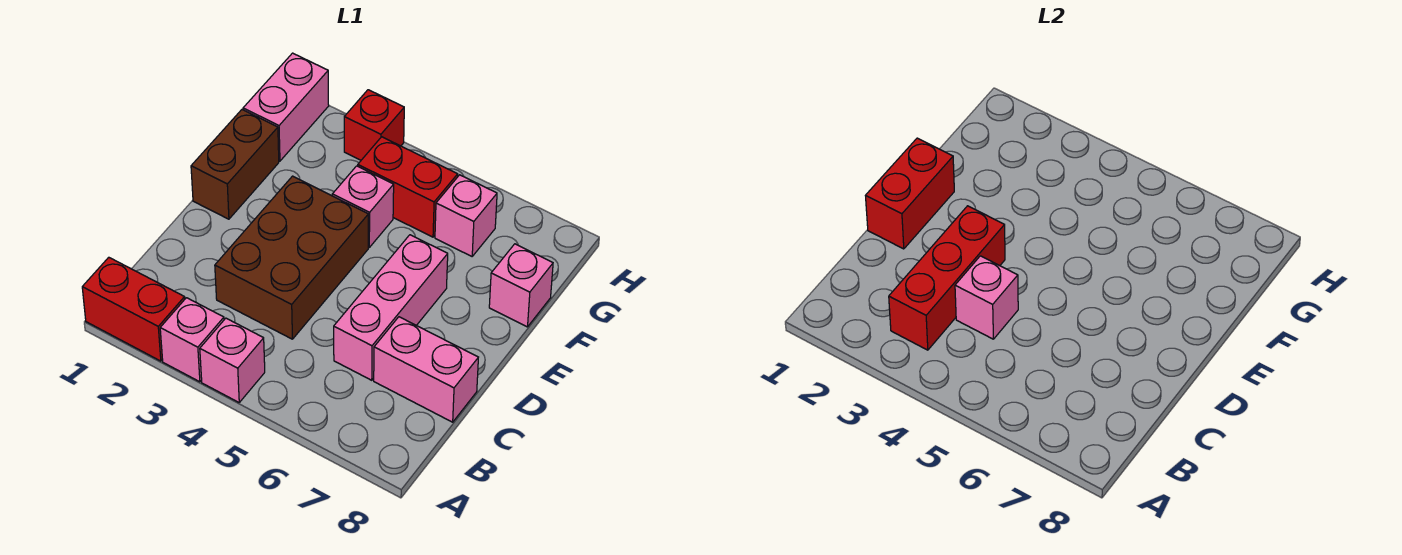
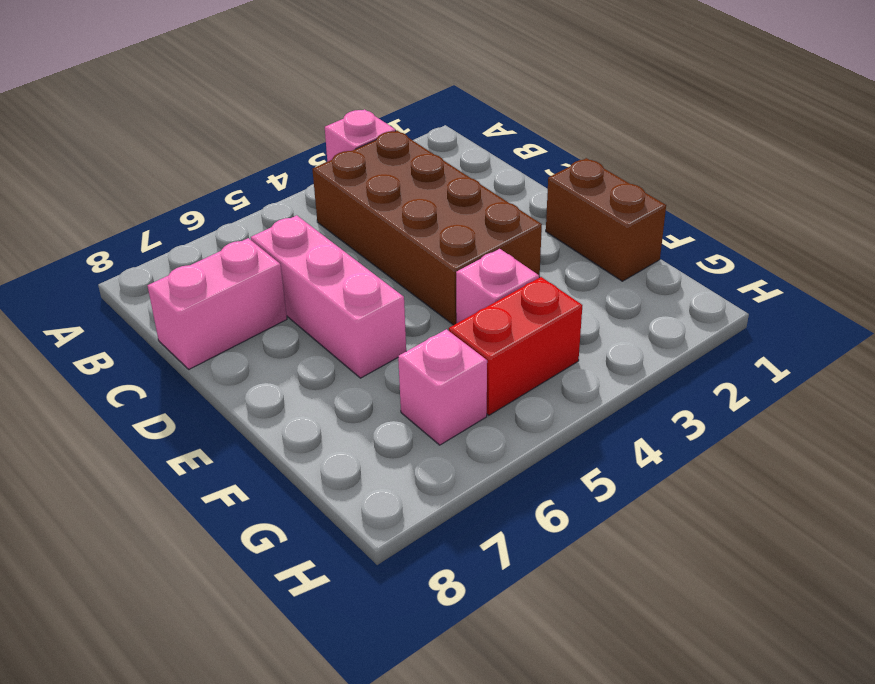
brown 2x4 brick [312,131,542,325] -> brown 2x3 brick [215,176,368,339]
none -> red 1x2 brick [82,257,185,361]
none -> pink 1x1 brick [200,318,265,402]
none -> pink 1x1 brick [489,244,553,327]

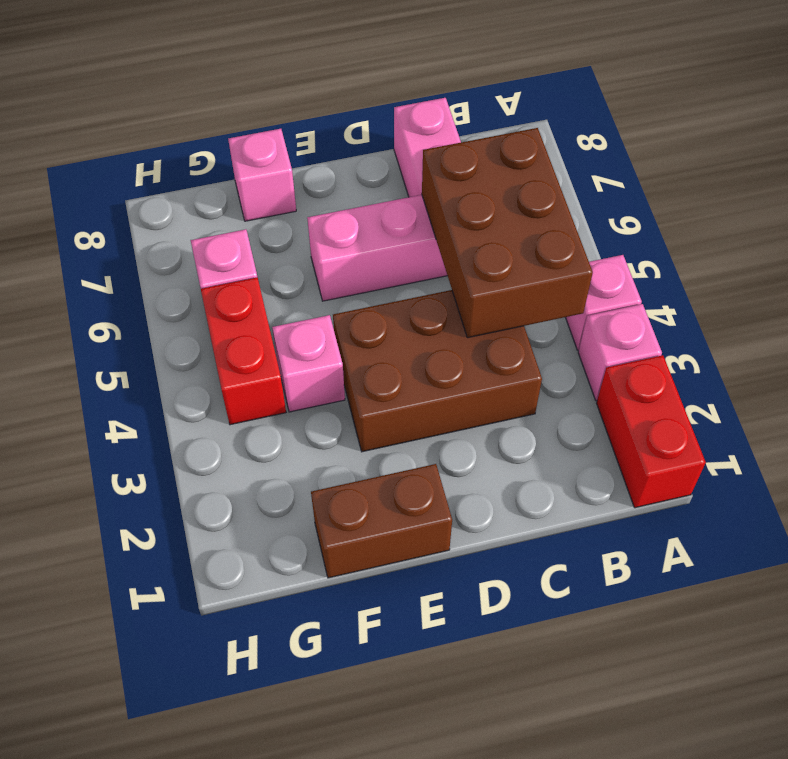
brown 2x3 brick [422,128,593,338] -> pink 1x1 brick [955,256,1018,339]
none -> pink 1x2 brick [243,53,329,161]
none -> red 1x1 brick [344,90,404,160]
none -> red 1x3 brick [889,206,1005,350]

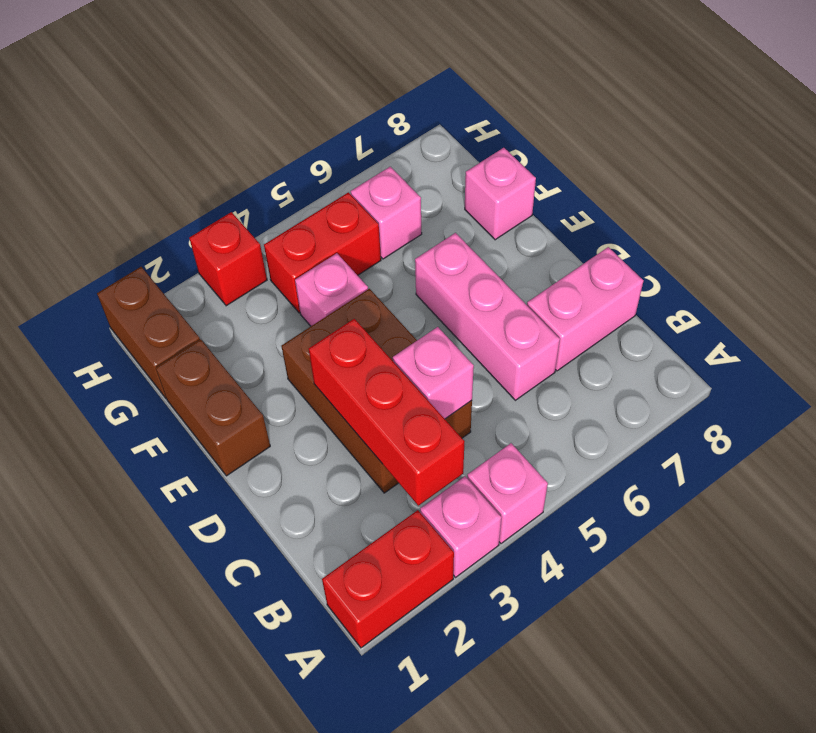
brown 1x2 brick [97,267,200,398] -> pink 1x2 brick [243,53,329,161]
none -> red 1x2 brick [865,138,954,249]

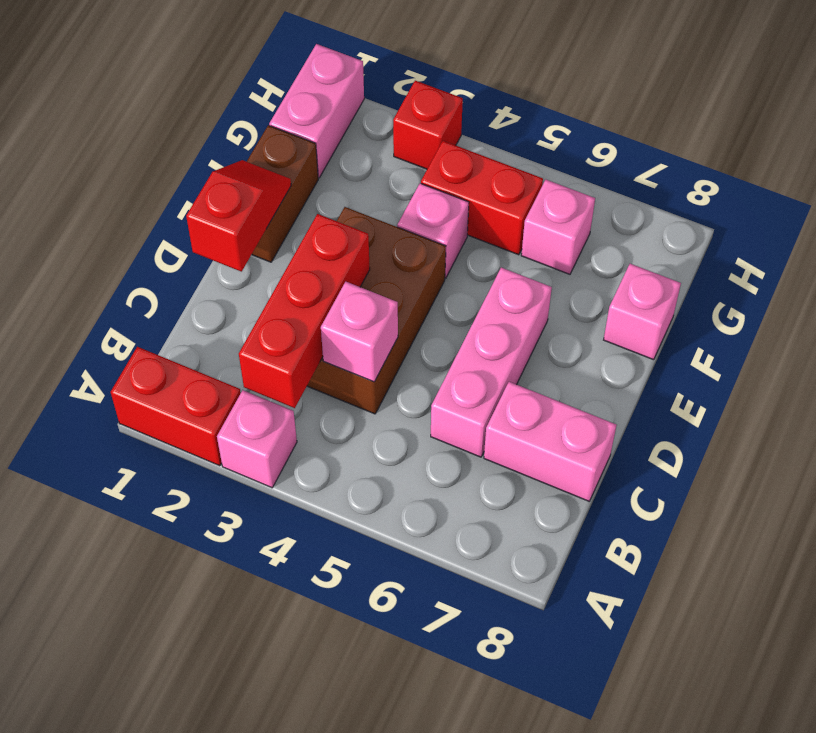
red 1x2 slope [186,160,291,272] -> red 1x2 brick [865,138,954,249]
none -> pink 1x1 brick [200,318,265,402]

